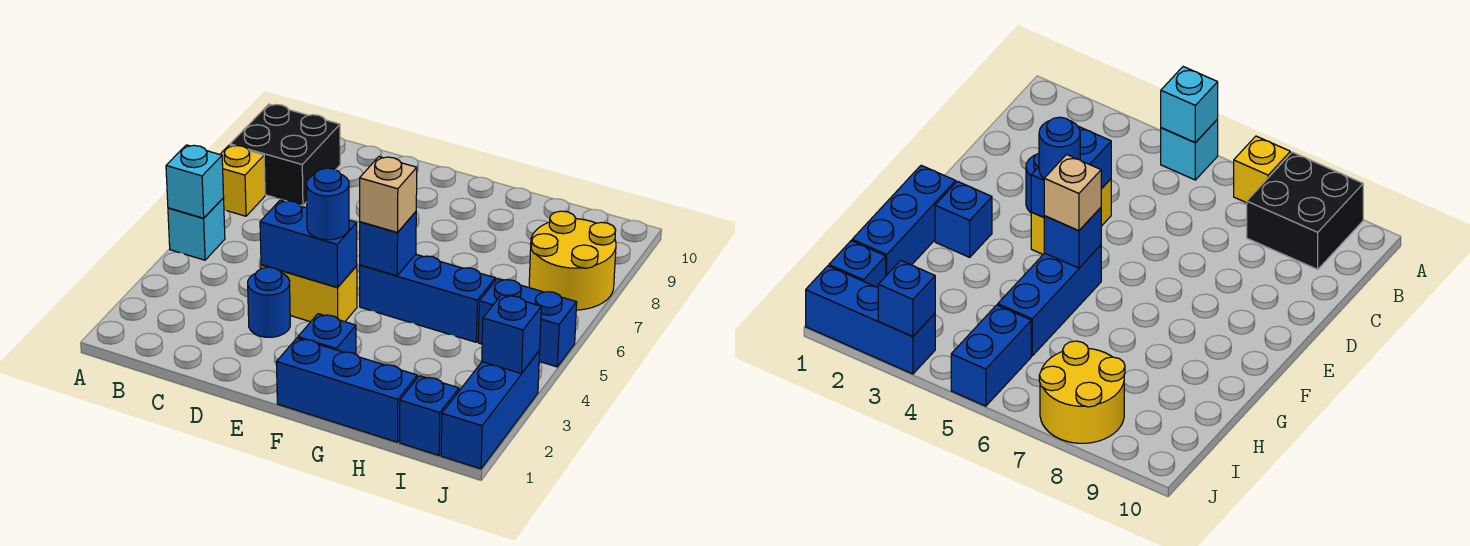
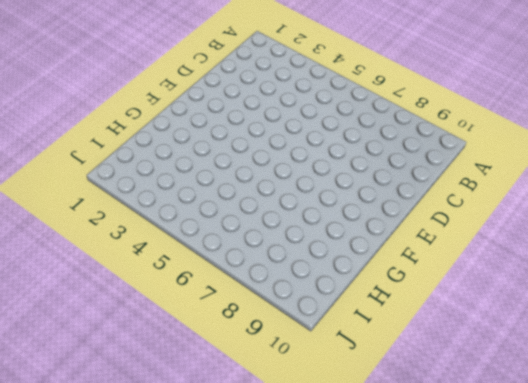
none -> cyan 1x1 brick [168,198,225,260]
none -> yellow 1x1 brick [220,145,265,216]
none -> black 2x2 brick [230,104,340,206]

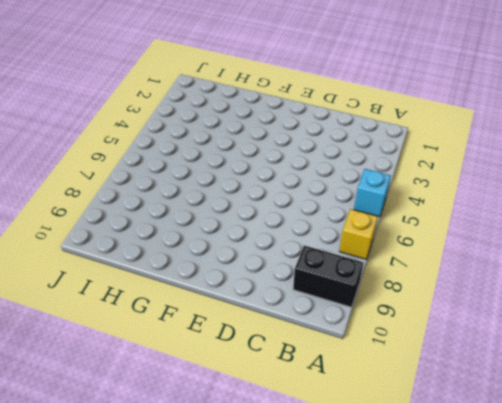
black 1x2 brick [293,246,363,307] -> black 2x2 brick [230,104,340,206]
none -> blue 1x1 round brick [248,267,290,337]
none -> yellow 1x2 brick [261,265,357,322]
none -> blue 1x3 brick [277,338,417,442]

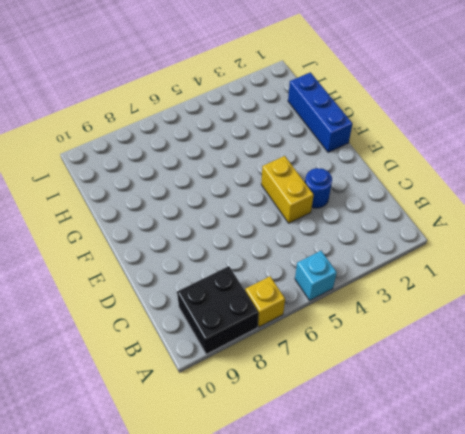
none -> blue 1x1 brick [298,314,356,354]
none -> blue 1x3 brick [360,254,495,342]
none -> blue 1x1 brick [400,376,459,455]

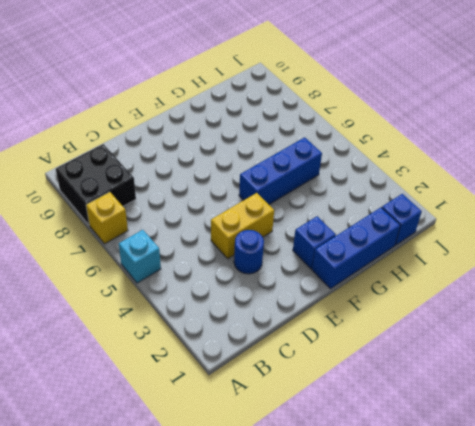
none -> blue 1x2 brick [478,278,577,367]
none -> yellow 2x2 round brick [529,211,616,310]
none -> blue 1x3 brick [441,351,540,469]

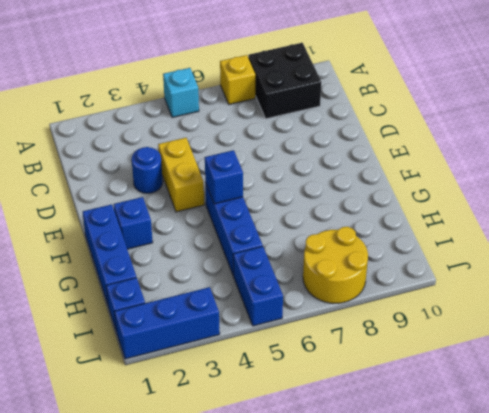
none -> cyan 1x1 brick [166,145,224,218]
none -> blue 1x2 brick [260,200,357,288]
none -> blue 1x1 brick [482,295,541,374]

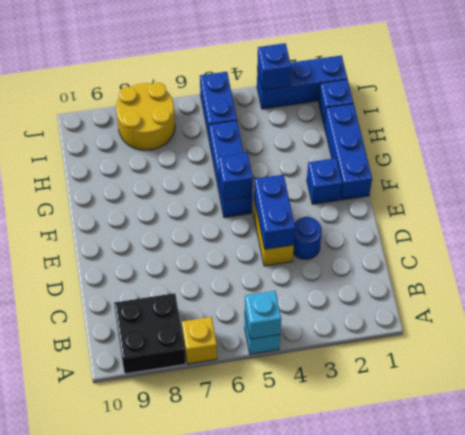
none -> blue 1x1 round brick [307,168,349,240]
none -> tan 1x1 brick [360,157,417,232]

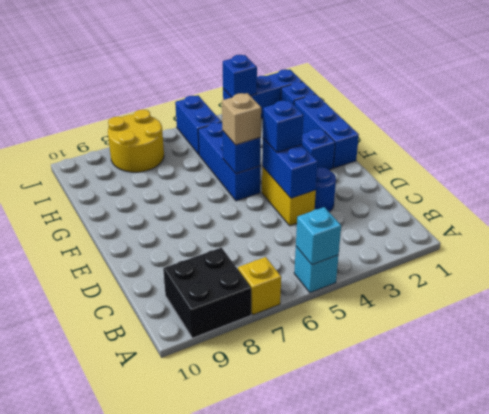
blue 1x1 brick [263,100,303,152] -> blue 1x1 round brick [307,168,349,240]

